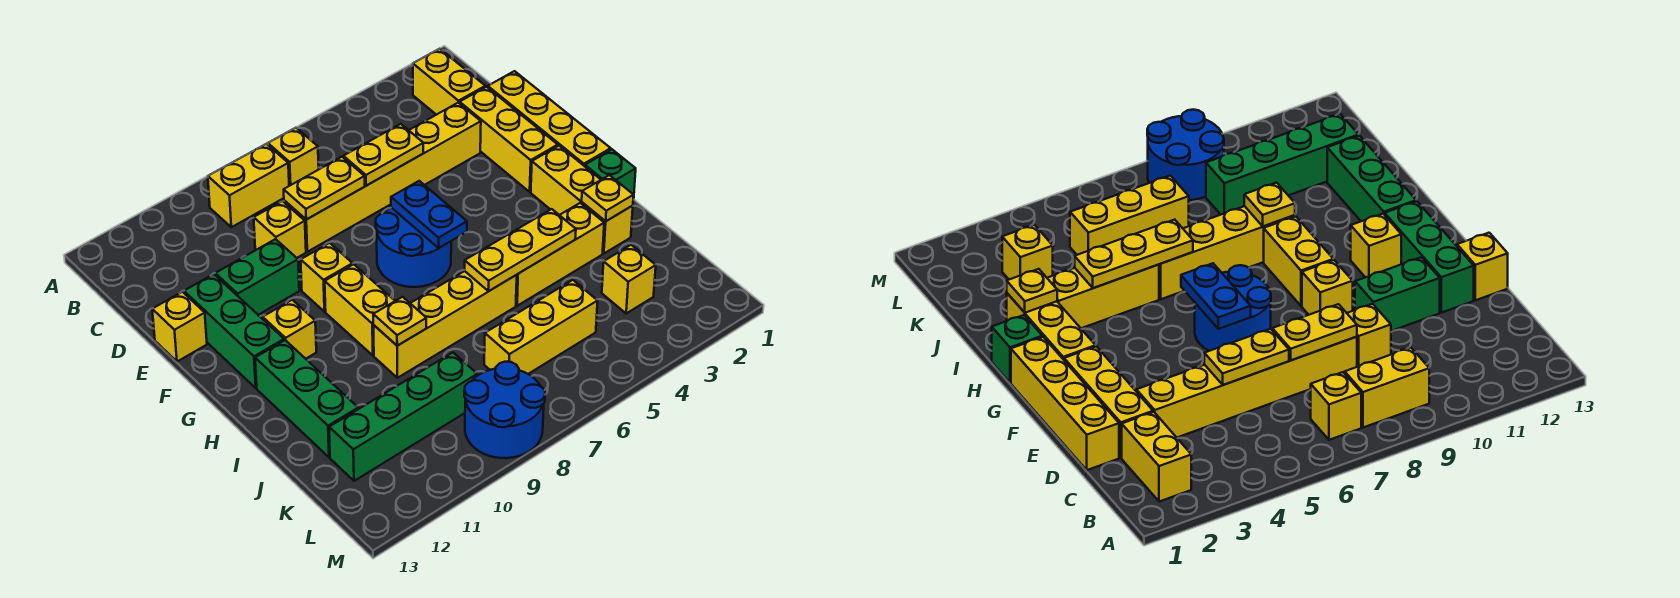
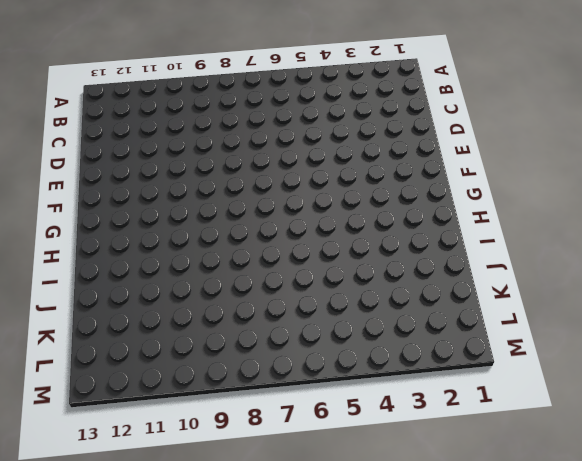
none -> yellow 1x2 brick [413,49,485,115]
none -> yellow 1x1 brick [268,128,319,186]
none -> yellow 1x2 brick [208,144,289,227]

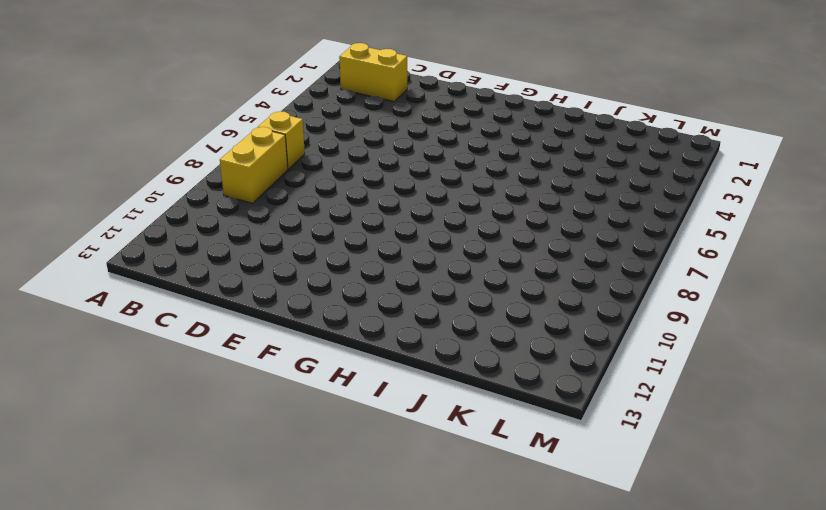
none -> yellow 1x4 brick [488,71,611,166]
none -> yellow 1x3 brick [460,87,558,192]
none -> yellow 1x6 brick [284,103,481,252]

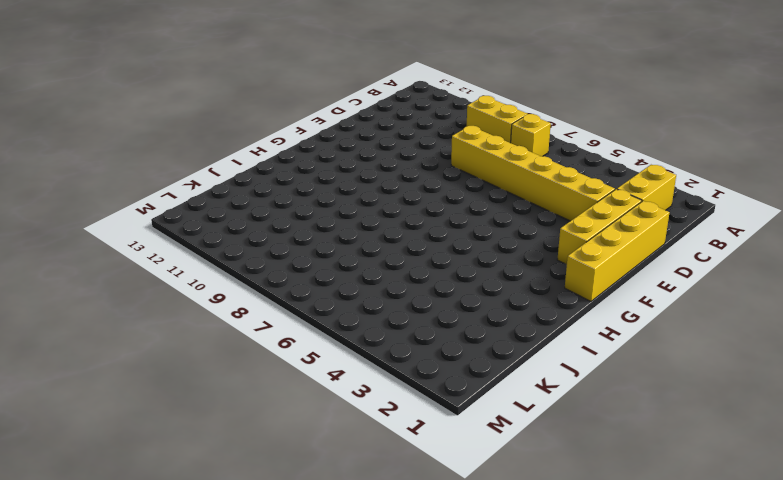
none -> yellow 1x1 brick [254,201,306,258]
none -> green 1x2 brick [215,239,299,315]
none -> green 1x3 brick [184,274,284,388]

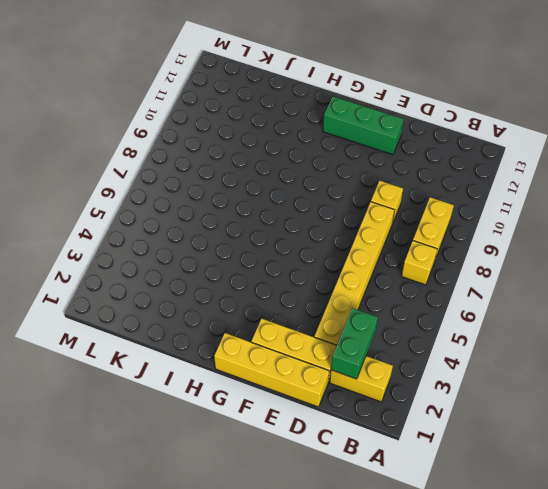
green 1x2 brick [331,308,378,379] -> green 1x2 brick moved to [215,239,299,315]
none -> yellow 1x1 brick [152,292,207,362]
none -> blue 2x2 round brick [376,208,451,287]
none -> yellow 1x1 brick [301,243,353,312]

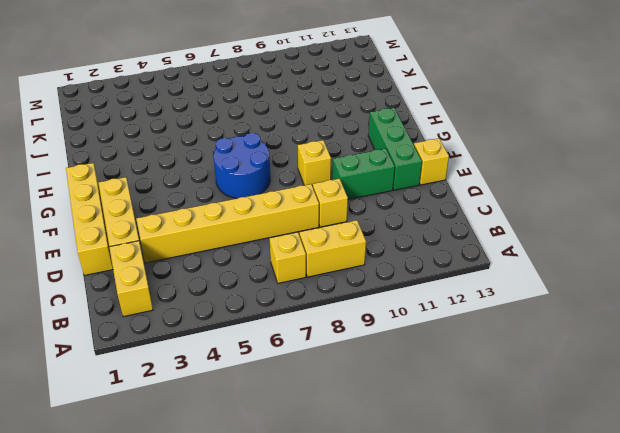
none -> yellow 1x3 brick [531,146,633,253]
none -> yellow 1x2 brick [325,264,395,355]
none -> yellow 1x1 brick [263,300,316,359]

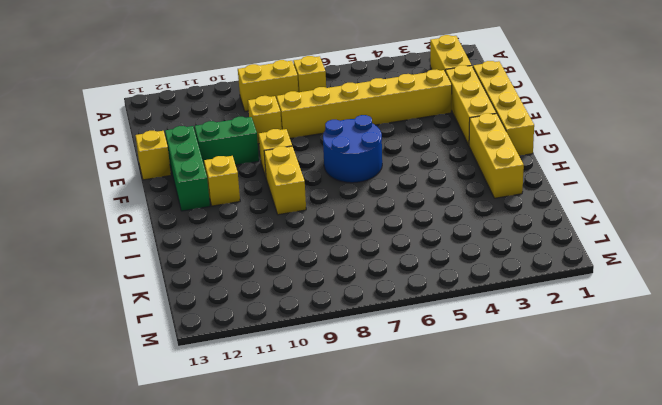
none -> green 1x1 brick [585,149,636,200]
none -> green 1x3 brick [255,340,358,457]
none -> yellow 1x3 brick [516,203,604,306]

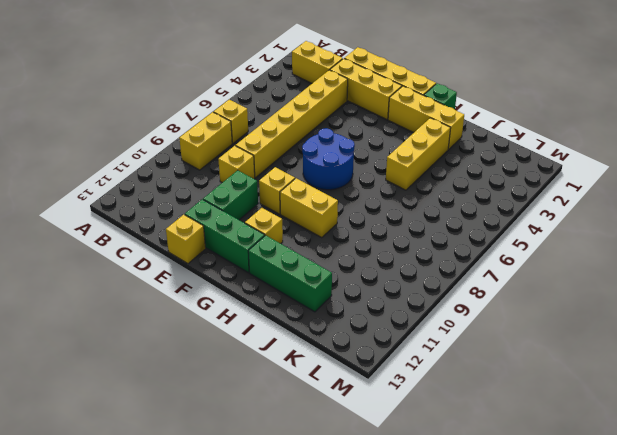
none -> yellow 1x4 brick [374,271,517,378]
none -> yellow 1x1 brick [602,245,656,313]
none -> yellow 1x3 brick [484,280,598,374]

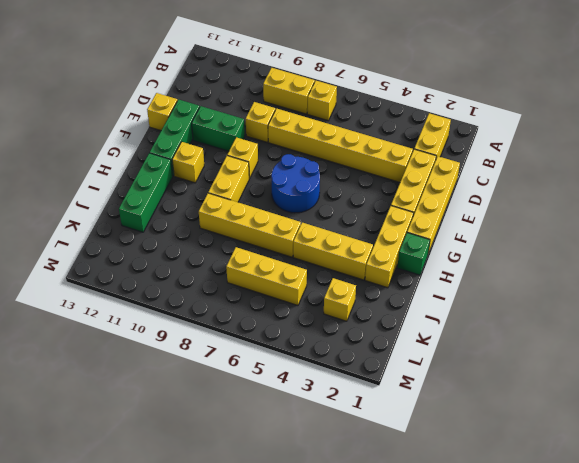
none -> green 1x4 brick [329,352,477,481]
none -> blue 2x2 round brick [464,362,545,458]
none -> yellow 1x2 plate [343,124,423,186]

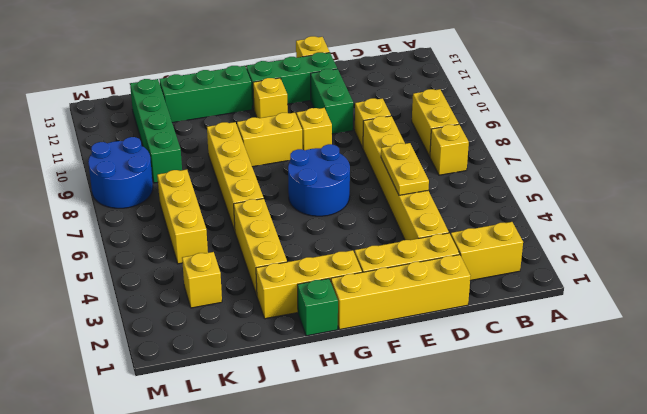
none -> yellow 1x2 plate [284,157,365,220]
none -> blue 1x2 plate [391,181,467,248]
none -> yellow 1x1 plate [582,175,634,221]

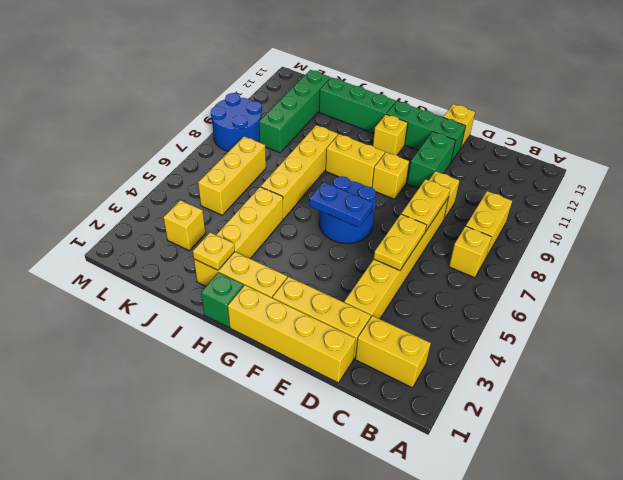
none -> yellow 1x3 plate [465,209,576,291]
none -> yellow 1x1 plate [373,297,426,346]

